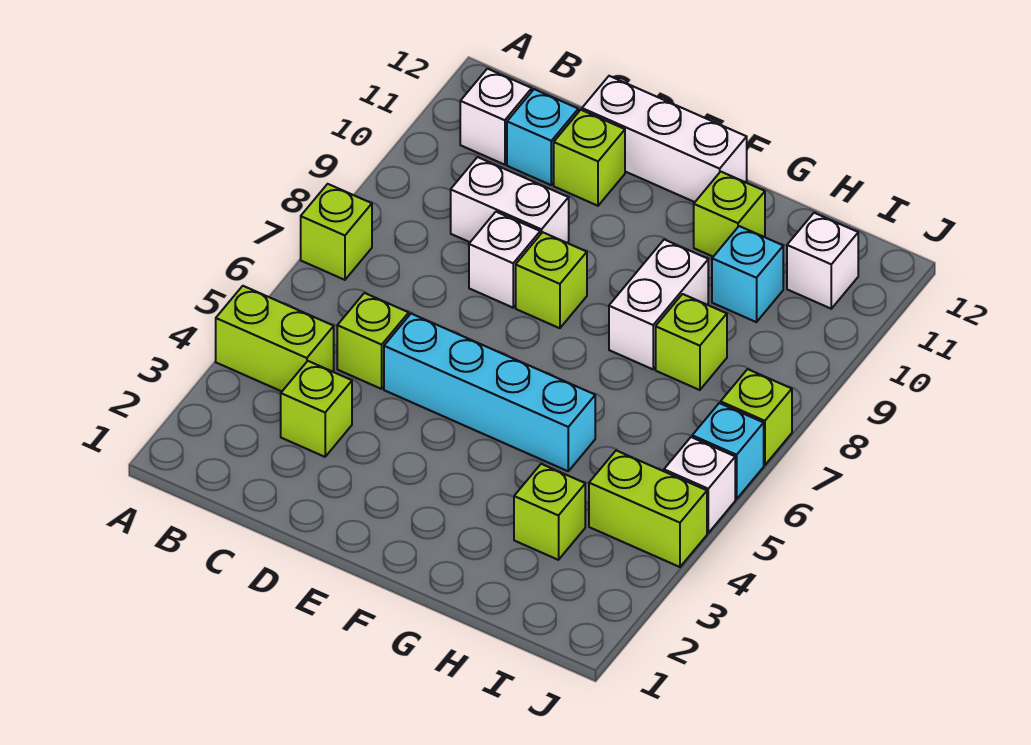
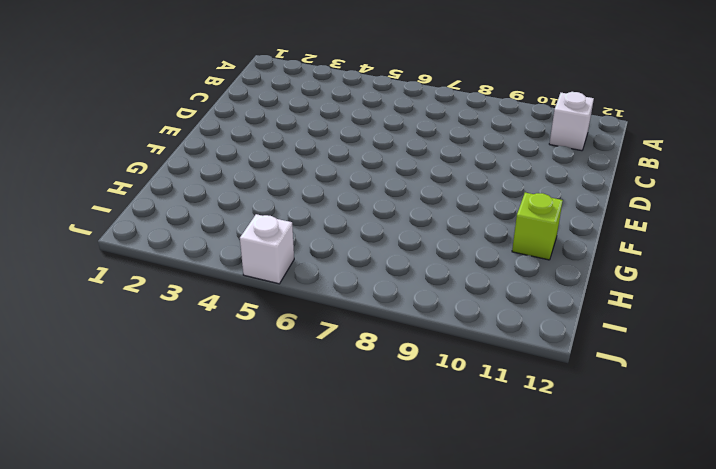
none -> lime 1x2 brick [216,286,334,391]
none -> lime 1x1 brick [301,184,372,280]
none -> lime 1x1 brick [281,361,352,457]

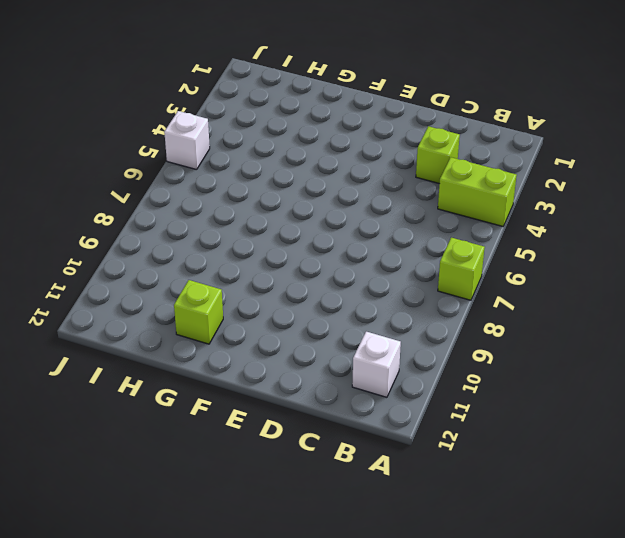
none -> lime 1x1 brick [337,293,409,389]
none -> white 1x2 brick [451,157,569,243]
none -> cyan 1x1 brick [507,89,578,185]

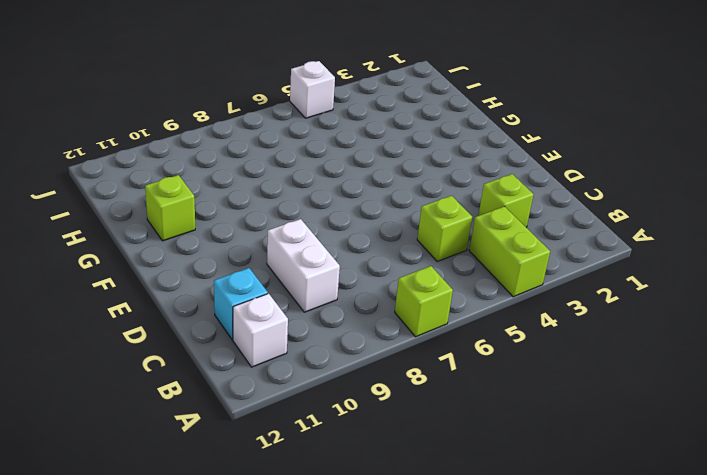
none -> cyan 1x4 brick [384,314,595,471]
none -> white 1x1 brick [469,212,540,308]
none -> lime 1x1 brick [554,110,625,206]

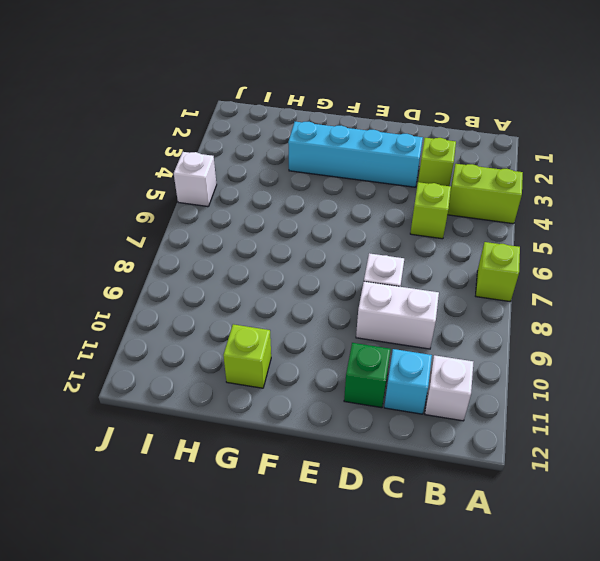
cyan 1x4 brick [288,122,423,187] -> cyan 1x4 brick moved to [384,314,595,471]
green 1x1 brick [344,343,391,408] -> lime 1x1 brick [554,110,625,206]
none -> white 1x3 brick [582,76,747,202]
none -> lime 1x1 brick [516,232,587,328]
none -> white 1x2 brick [609,240,708,369]

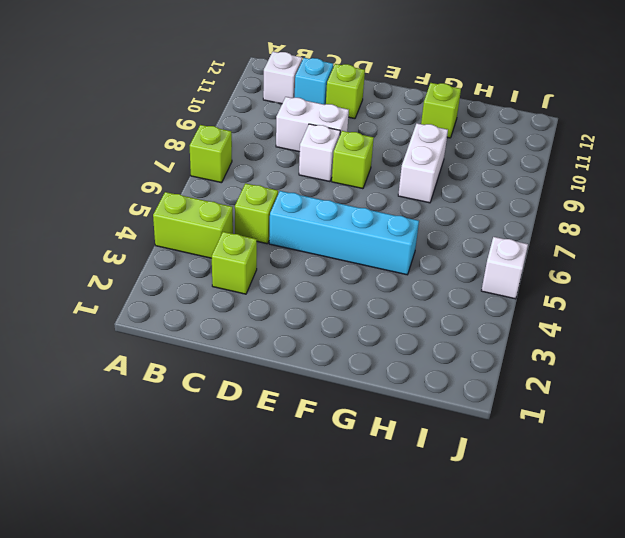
none -> white 1x3 brick [582,76,747,202]
none -> lime 1x1 brick [514,464,585,560]
none -> lime 1x1 brick [656,294,727,390]

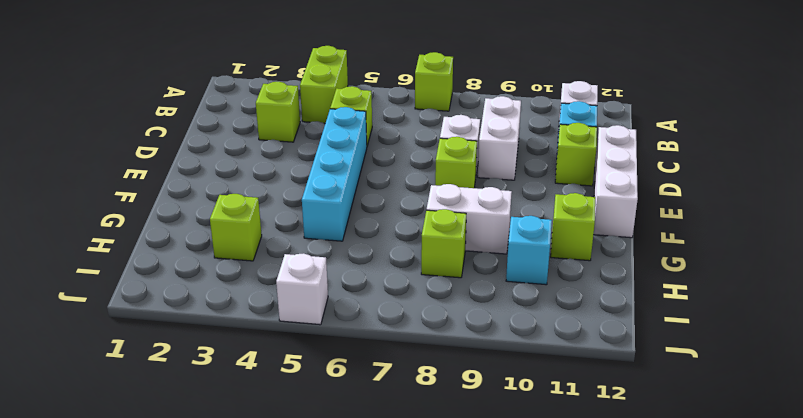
none -> lime 1x2 brick [589,451,707,567]
none -> white 1x1 brick [787,213,858,309]
none -> cyan 1x1 brick [692,403,764,499]

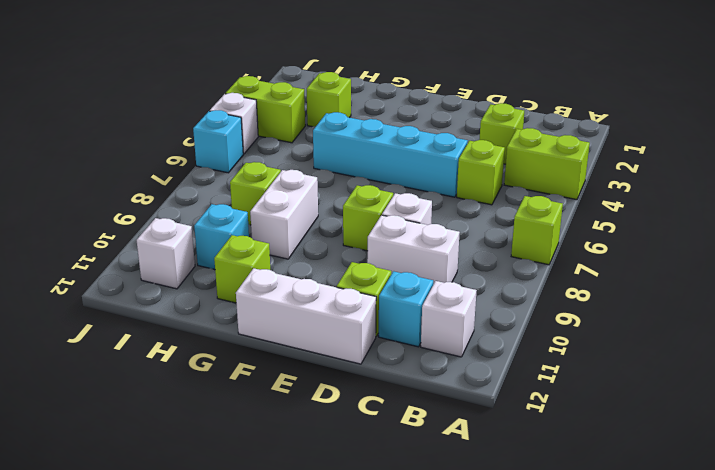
none -> lime 1x1 brick [721,369,792,465]

